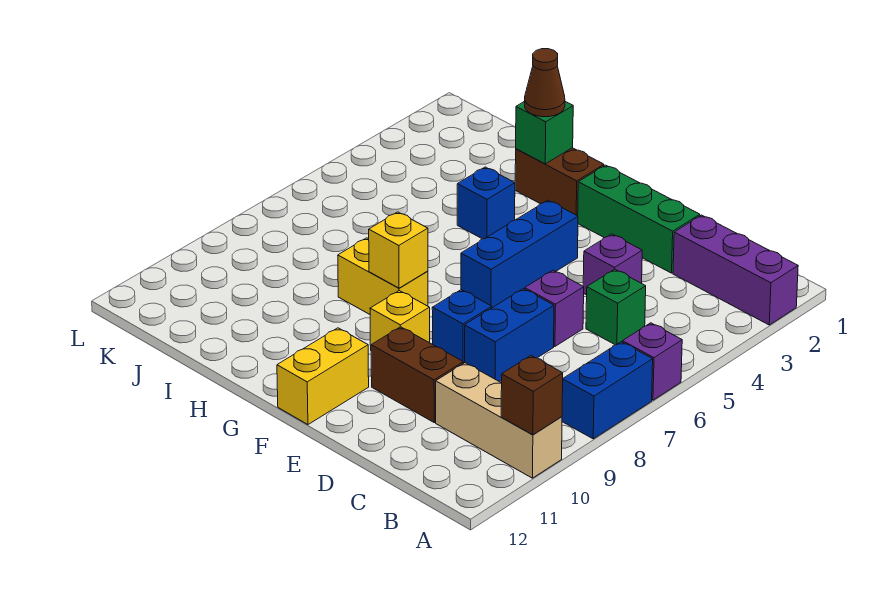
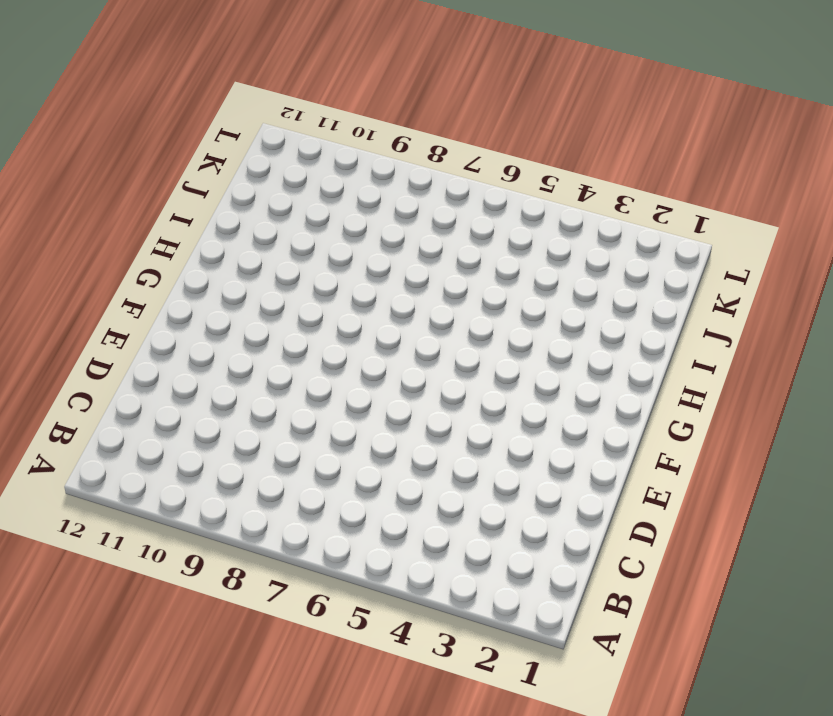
none -> purple 1x3 brick [673,215,798,325]
none -> purple 1x1 brick [623,323,682,400]
none -> blue 1x2 brick [562,342,653,439]

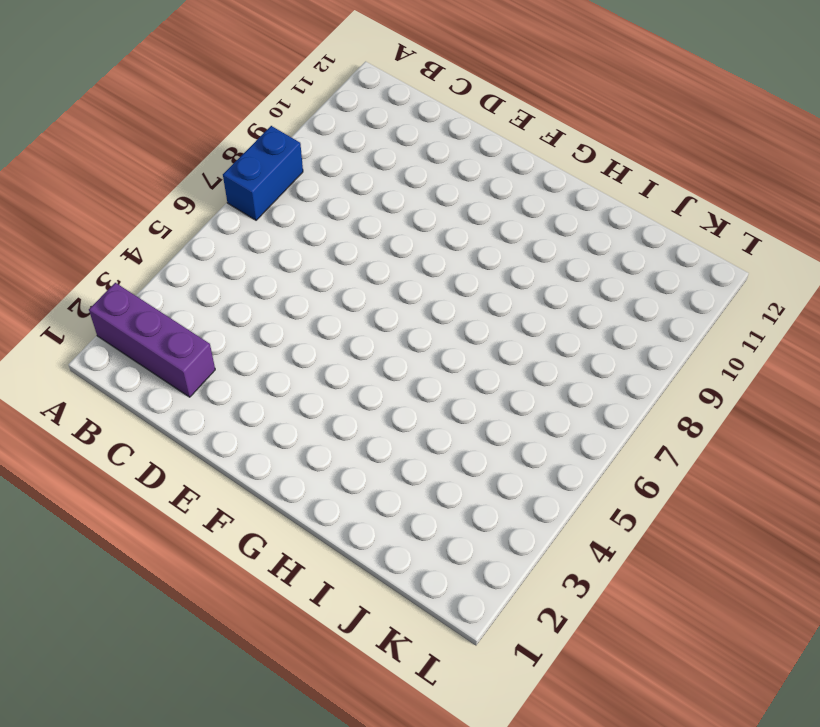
none -> purple 1x1 brick [623,323,682,400]
none -> tan 1x3 brick [436,363,562,478]
none -> green 1x1 brick [586,269,646,345]

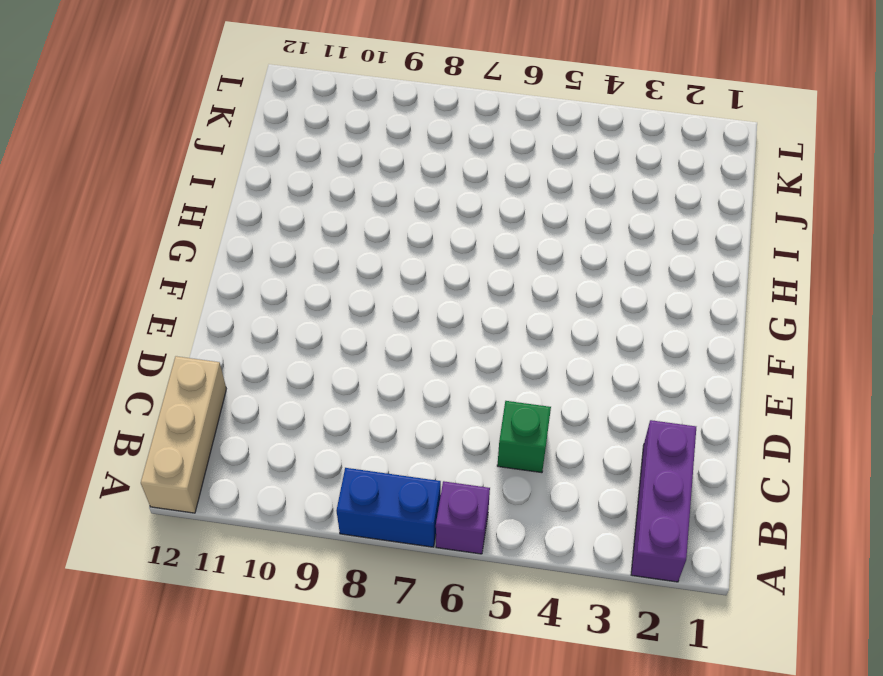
tan 1x3 brick [141,356,226,513] -> tan 1x3 brick moved to [436,363,562,478]
none -> green 1x3 brick [578,165,700,273]
none -> purple 1x1 brick [583,234,642,295]
none -> purple 1x1 brick [525,270,584,346]

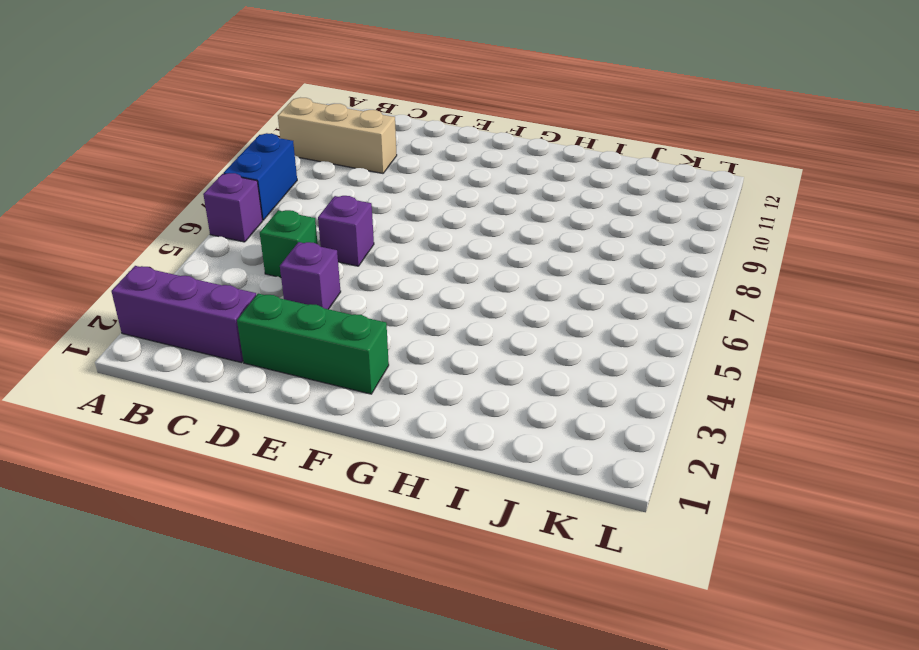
none -> blue 1x2 brick [464,289,554,382]
none -> brown 1x2 brick [371,327,463,422]
none -> blue 1x1 brick [432,290,492,363]

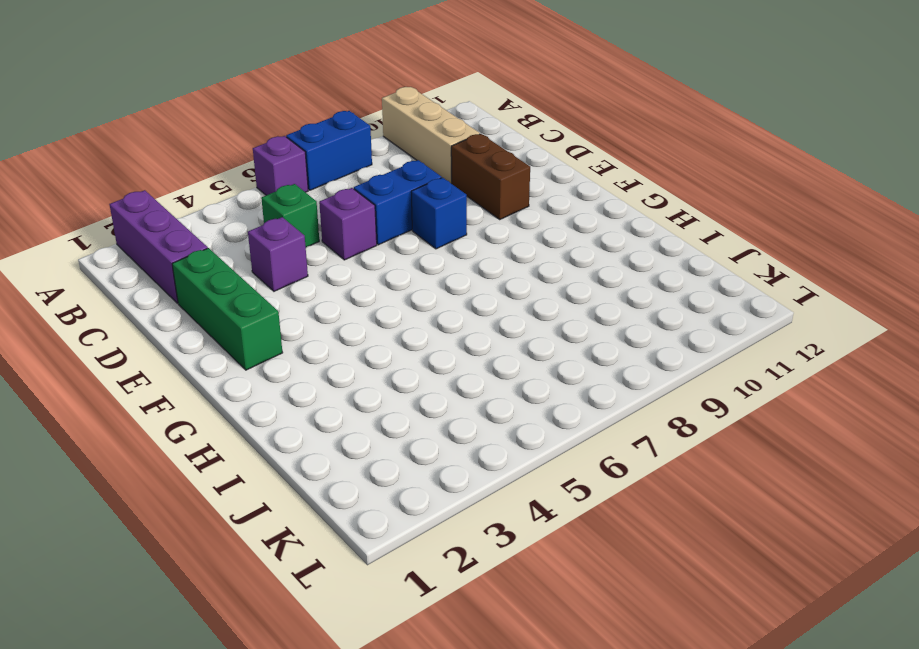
none -> blue 1x3 brick [461,200,578,308]
none -> yellow 1x1 brick [370,291,430,345]
none -> yellow 1x2 brick [277,328,369,424]

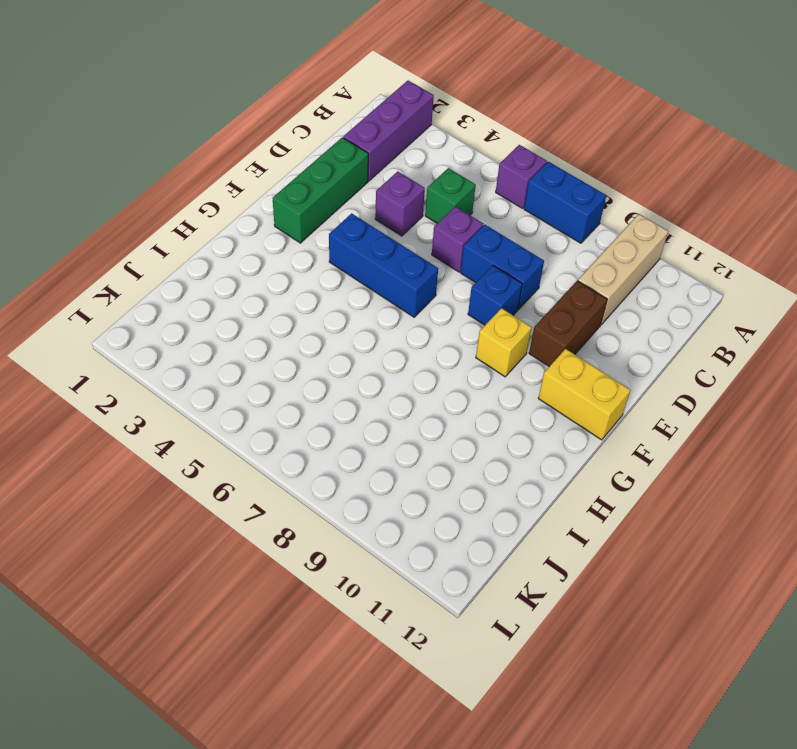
none -> brown 1x2 brick [515,148,604,216]
none -> yellow 1x2 brick [338,238,428,314]
none -> blue 1x1 brick [457,167,515,239]

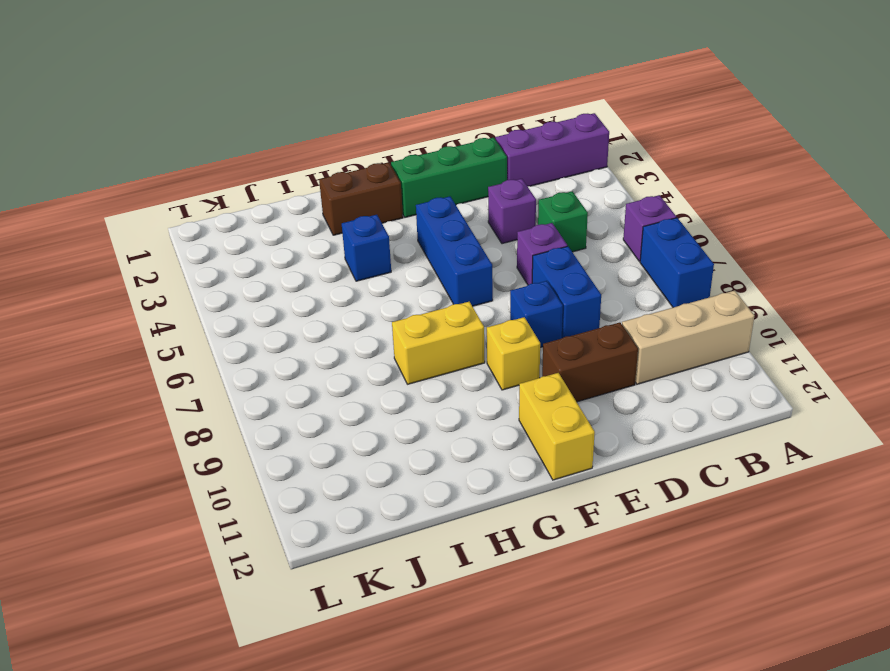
none -> brown 1x1 brick [501,356,563,435]
none -> yellow 1x1 brick [369,212,428,288]
none -> green 1x1 brick [516,101,573,164]

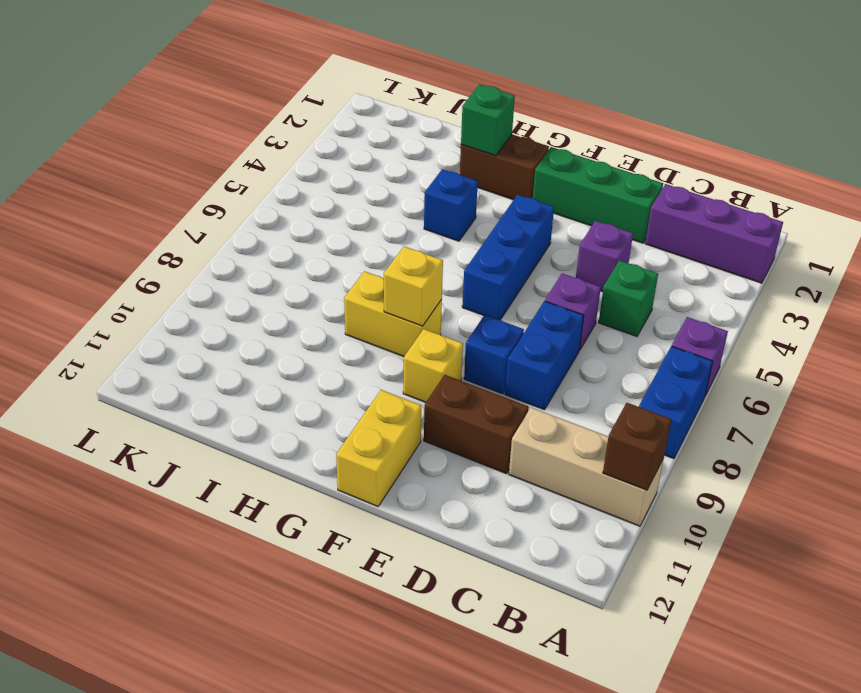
none -> brown 1x1 cone [525,49,565,117]

